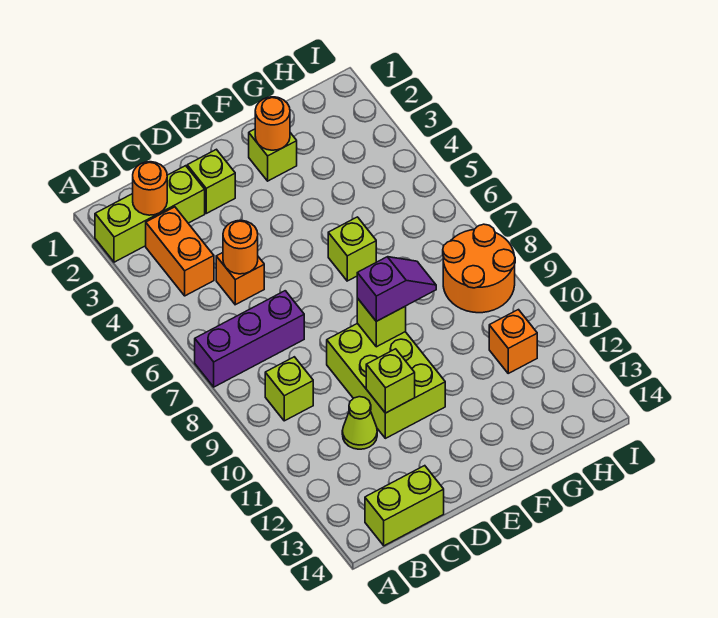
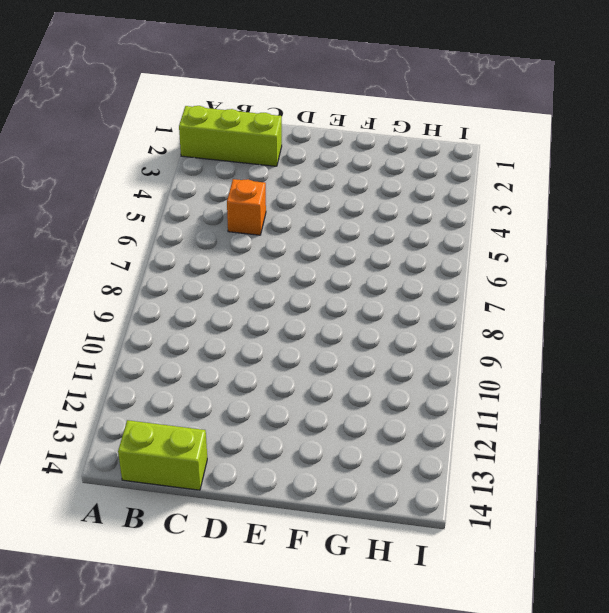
none -> purple 1x3 brick [195,291,304,387]
none -> orange 1x2 brick [146,207,214,296]
none -> lime 1x1 brick [265,357,313,421]

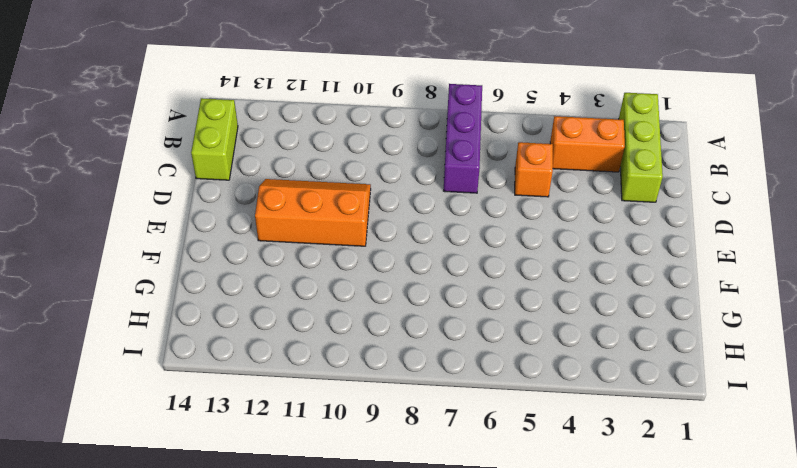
orange 2x3 slope [255,179,371,246] -> lime 2x3 brick [327,323,445,438]
none -> lime 1x1 brick [265,357,313,421]
none -> lime 1x1 cone [342,397,377,449]
none -> lime 1x1 brick [187,149,235,213]

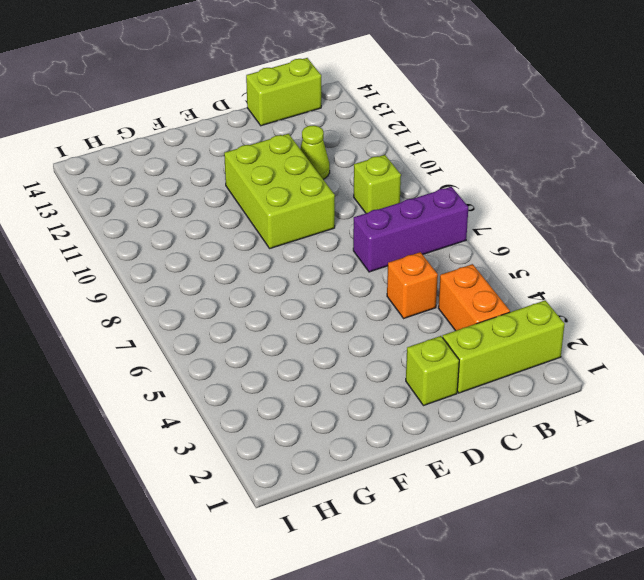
none -> lime 1x1 brick [249,129,297,181]
none -> lime 1x1 brick [328,217,376,281]
none -> orange 2x2 round brick [443,224,515,313]

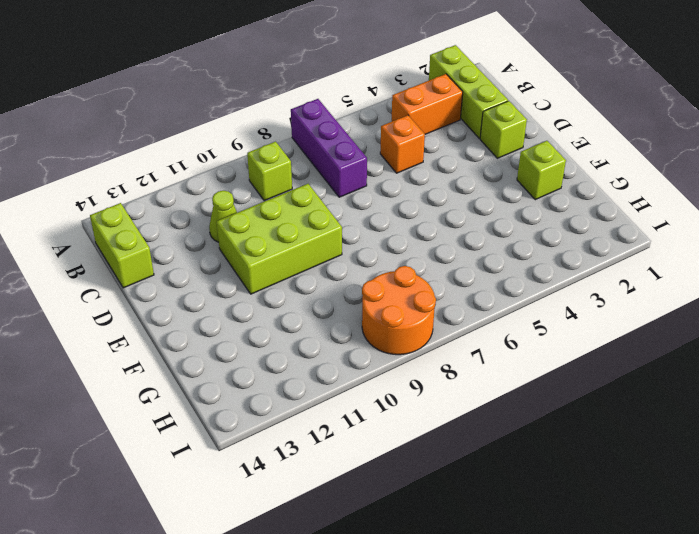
none -> lime 1x1 brick [328,217,376,281]
none -> orange 1x1 brick [489,310,537,373]
none -> orange 1x1 round brick [133,162,167,215]

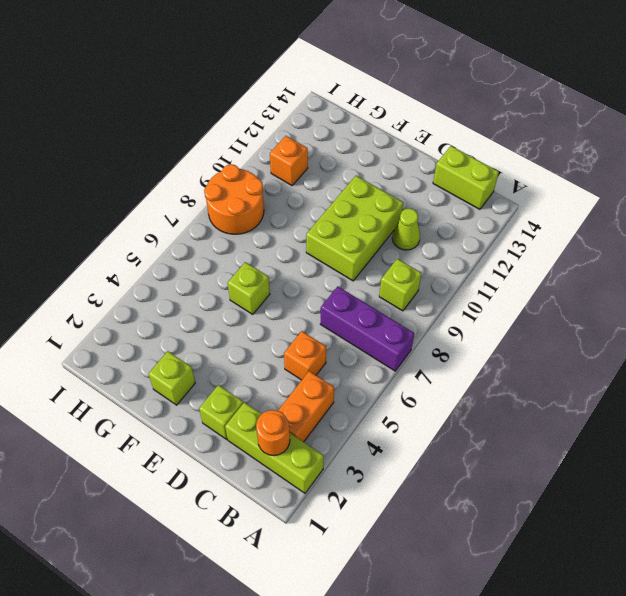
none -> orange 1x1 round brick [223,220,258,274]
none -> lime 1x1 brick [366,349,415,413]
none -> lime 1x1 brick [357,298,406,347]

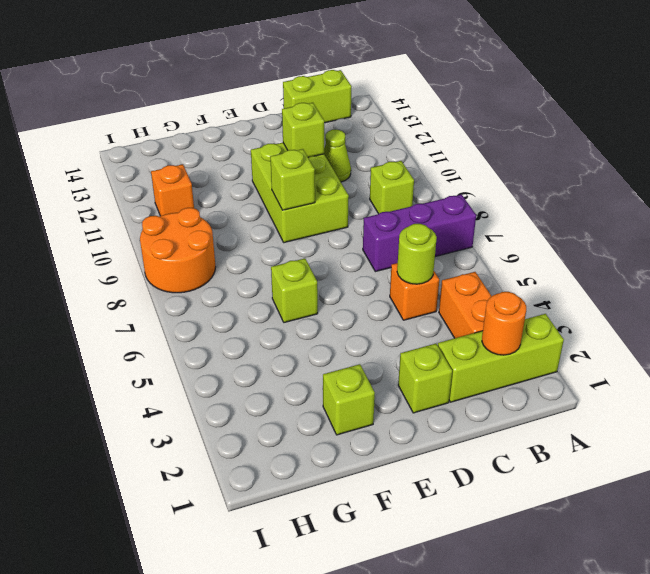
lime 1x1 round brick [397,224,437,284] -> orange 1x1 round brick [223,220,258,274]
none -> orange 1x1 round brick [255,97,290,150]
none -> purple 1x2 slope [357,257,436,321]

